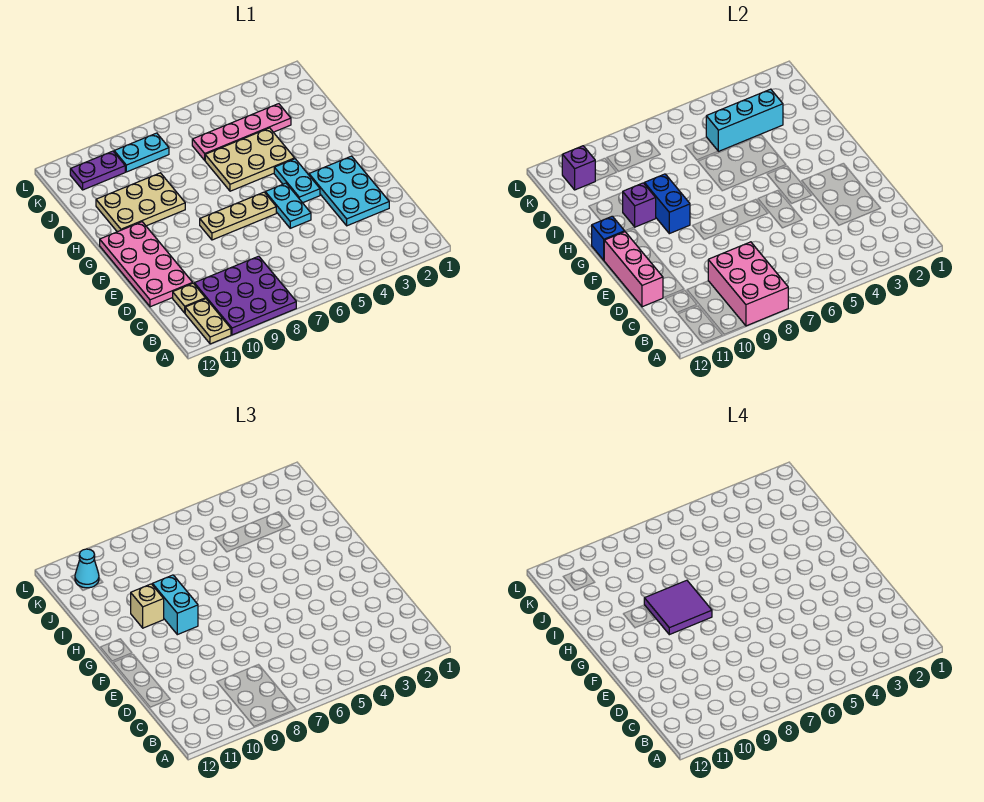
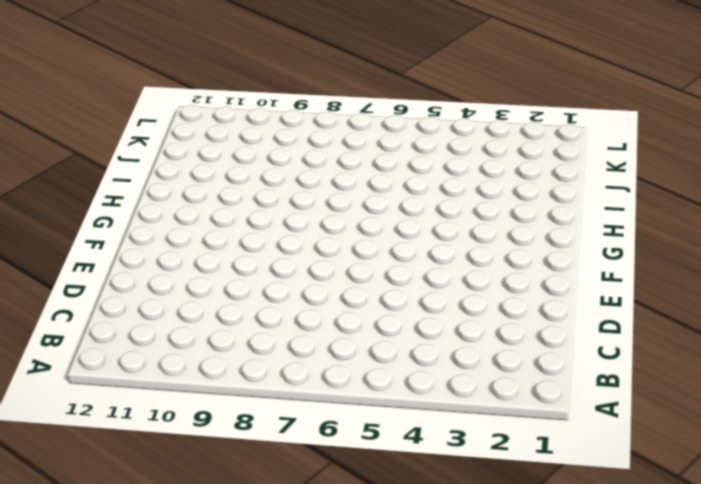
none -> purple 3x3 plate [194,256,296,335]
none -> tan 1x2 plate [185,299,231,344]
none -> tan 1x1 plate [173,283,205,313]

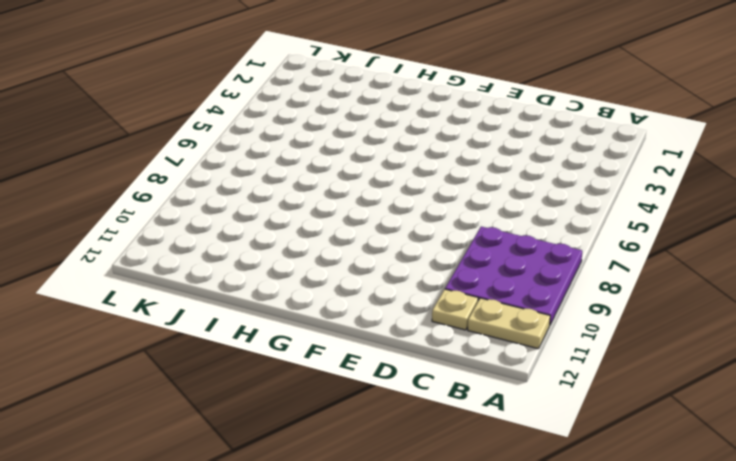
none -> cyan 2x3 plate [309,156,389,226]
none -> pink 2x4 plate [100,222,193,307]
none -> cyan 1x2 plate [265,183,311,228]

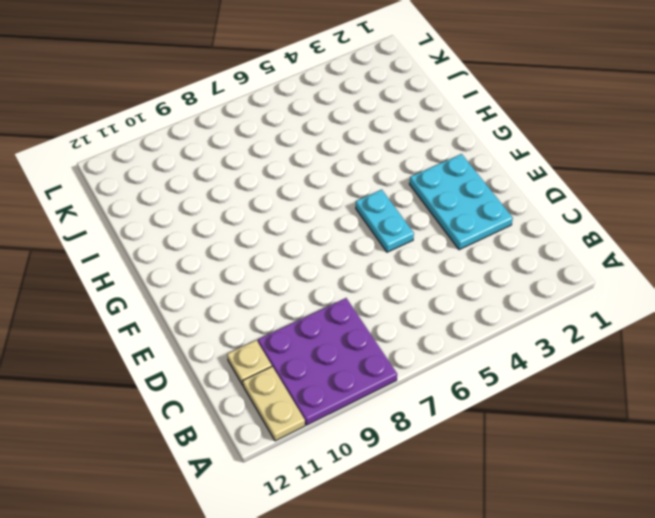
none -> pink 2x4 plate [100,222,193,307]
none -> cyan 1x2 plate [274,159,320,203]
none -> tan 1x3 plate [200,192,276,240]

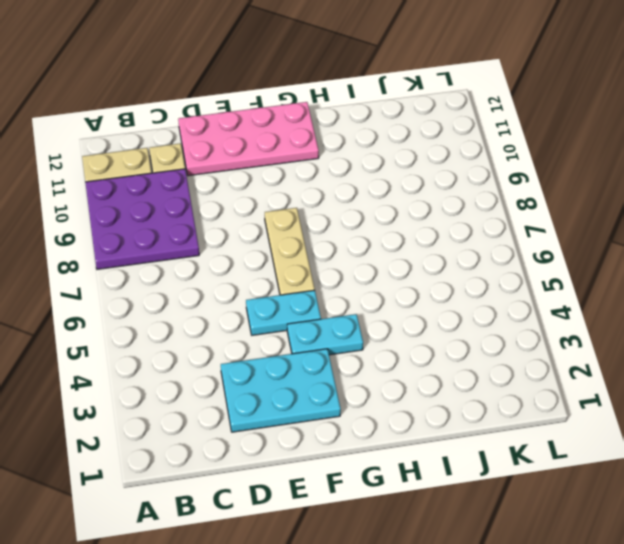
none -> tan 2x3 plate [205,128,295,191]
none -> tan 2x3 plate [96,173,185,232]
none -> pink 1x4 plate [192,104,291,160]

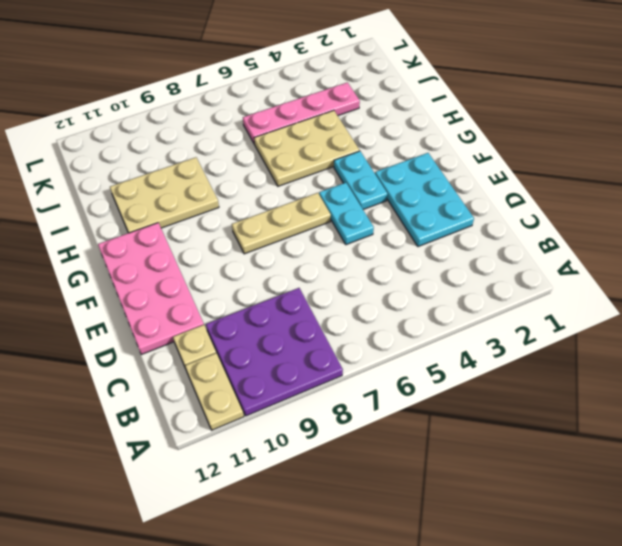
none -> cyan 1x2 plate [114,133,169,172]
none -> purple 1x2 plate [70,151,125,190]
none -> pink 2x3 brick [708,242,788,326]

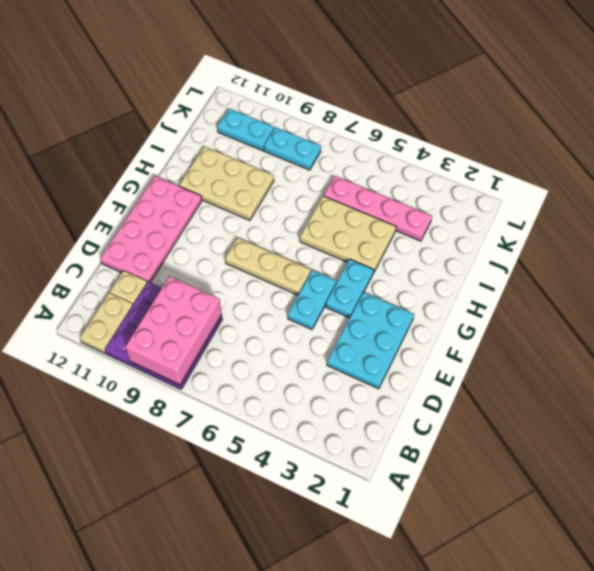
cyan 1x2 plate [217,109,274,151] -> purple 1x2 plate [70,151,125,190]
none -> pink 1x3 brick [604,232,663,307]
none -> blue 1x2 brick [644,174,690,234]
none -> blue 1x1 brick [592,216,625,260]

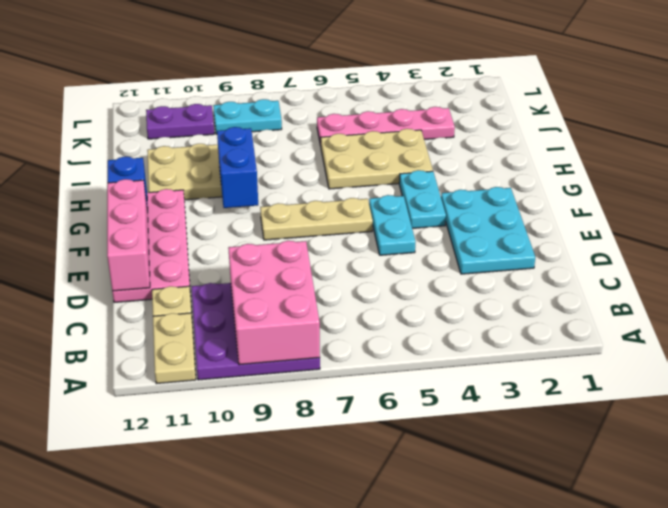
none -> purple 1x1 brick [623,183,656,227]
none -> cyan 1x3 brick [706,89,783,151]
none -> purple 1x1 brick [562,146,595,190]

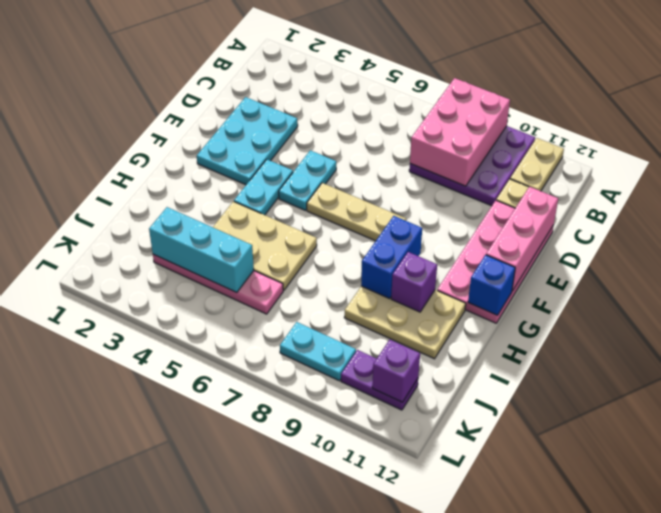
none -> cyan 1x2 brick [152,575,198,635]
none -> tan 1x1 brick [131,584,164,628]
none -> cyan 1x1 cone [75,549,99,588]

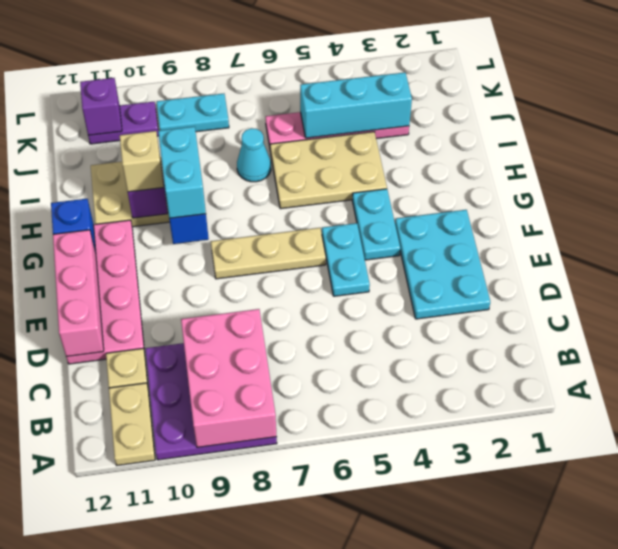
cyan 1x1 cone [237,128,271,182] -> cyan 1x1 cone moved to [75,549,99,588]
none -> purple 2x2 tile [644,580,712,635]

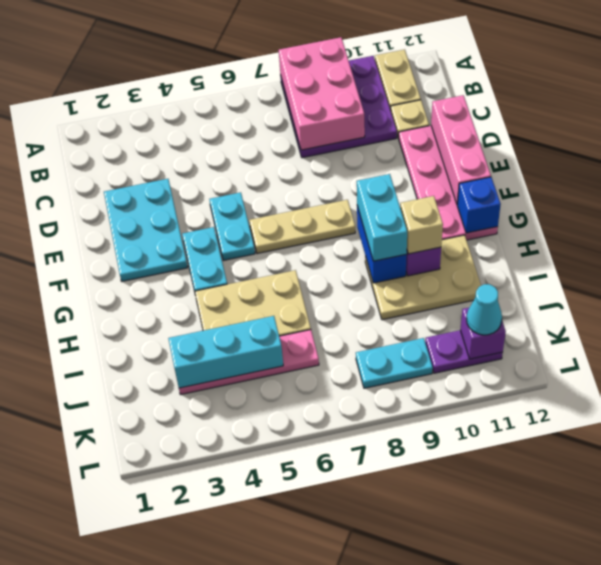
none -> purple 2x2 tile [644,580,712,635]

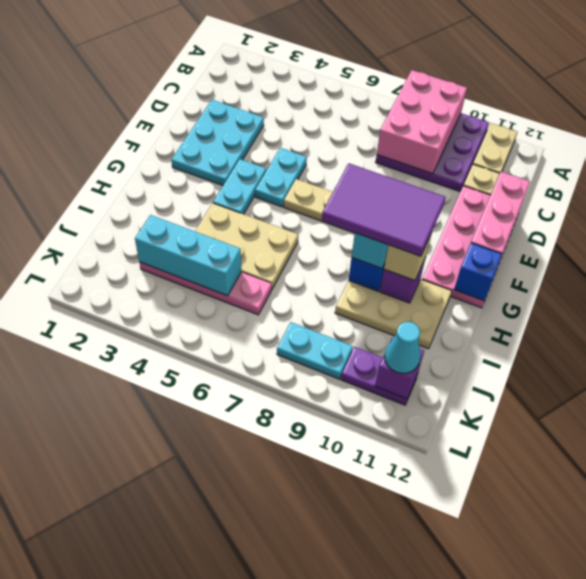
purple 2x3 tile [322,164,446,256] -> purple 2x2 tile [644,580,712,635]

